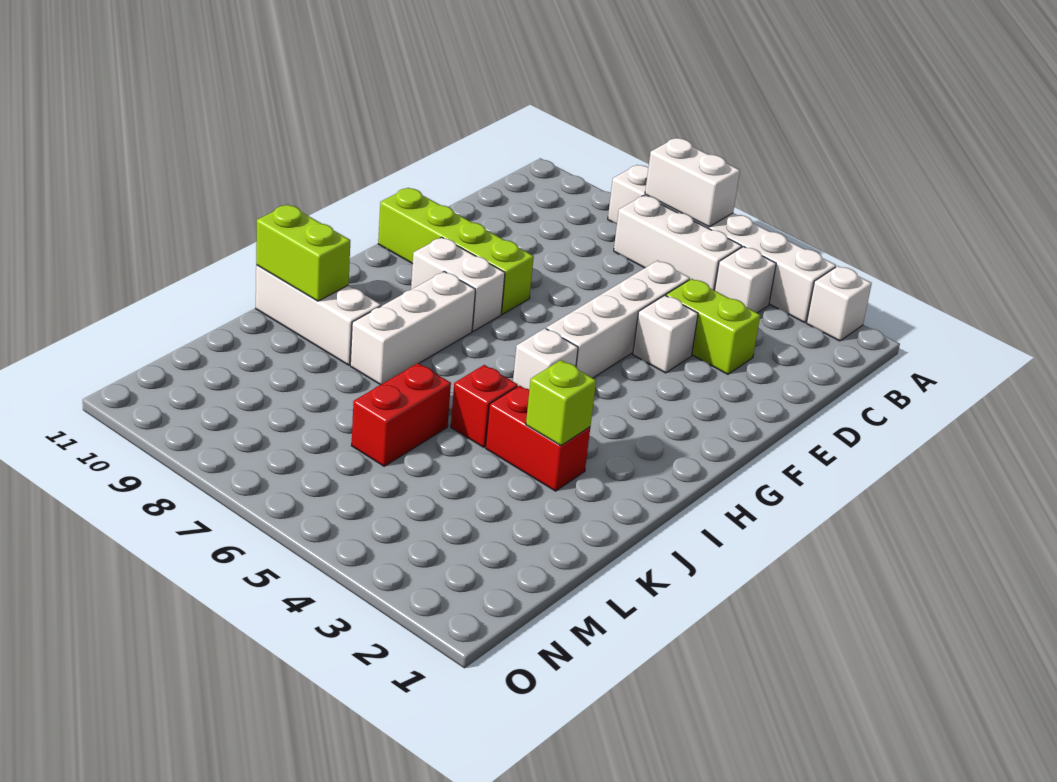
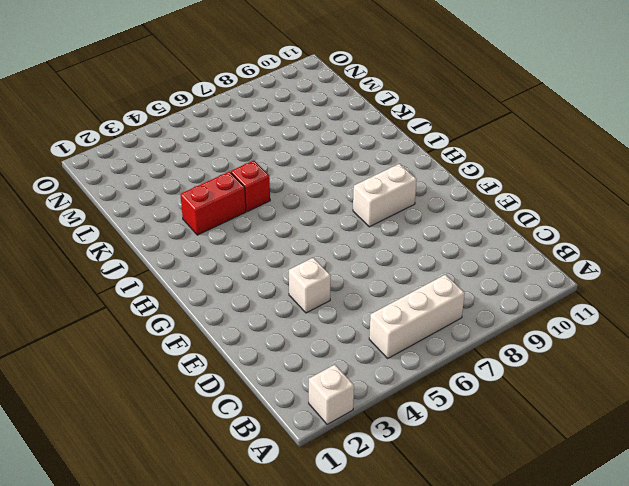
none -> white 1x6 brick [608,165,836,322]
none -> white 1x1 brick [715,247,776,313]
none -> lime 1x2 brick [666,279,760,374]

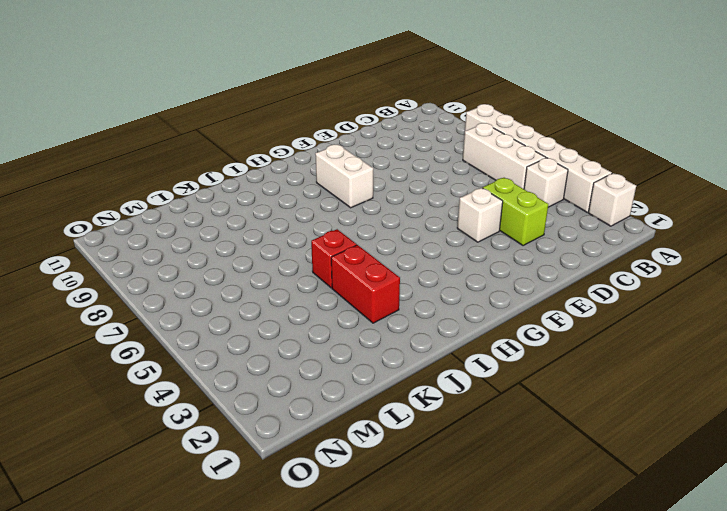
none -> white 1x4 brick [546,261,690,378]
none -> lime 1x4 brick [378,188,534,314]
none -> white 1x1 brick [513,328,578,389]

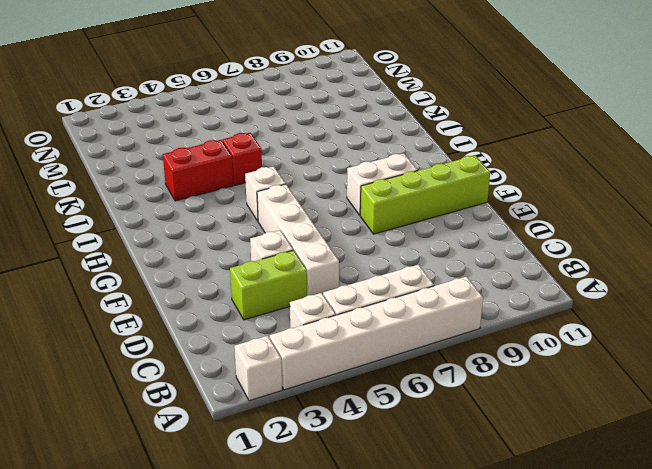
none -> white 1x3 brick [350,272,476,385]
none -> white 1x3 brick [256,265,381,365]
none -> red 1x2 brick [351,363,451,466]

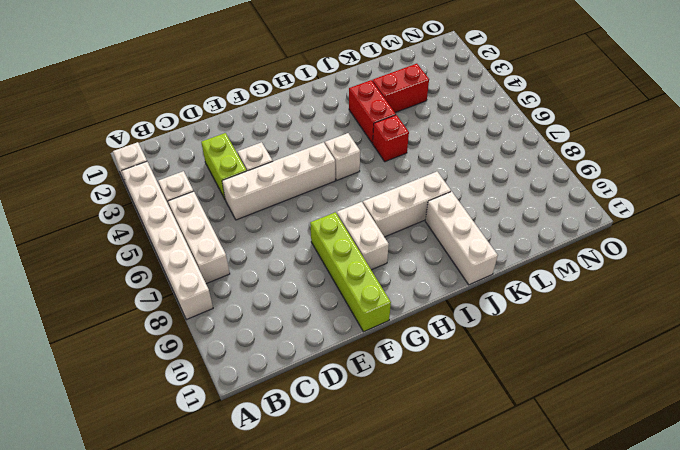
red 1x2 brick [372,64,429,113] -> red 1x2 brick moved to [351,363,451,466]
none -> white 1x2 brick [645,138,740,227]
none -> lime 1x1 brick [526,360,596,446]
none -> lime 1x2 brick [256,205,350,301]

